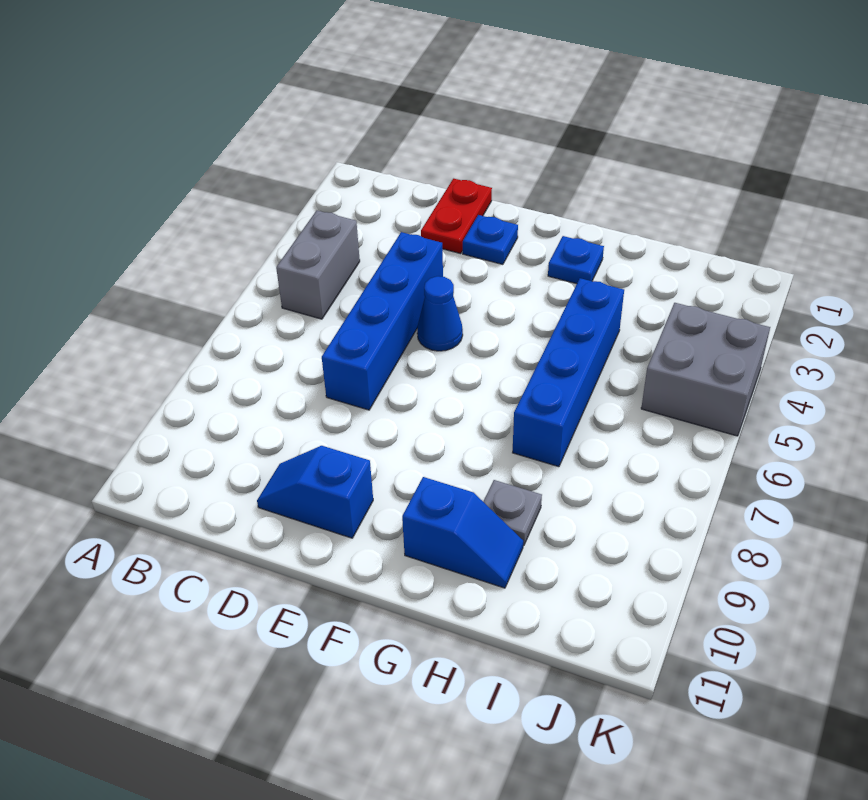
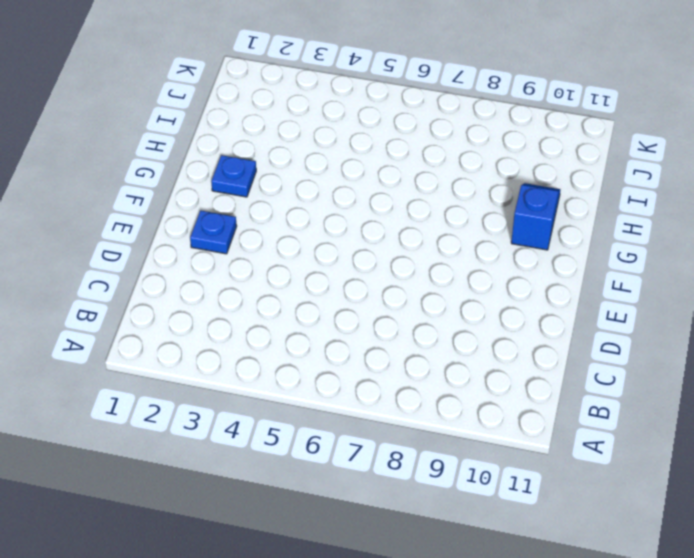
none -> grey 1x2 brick [276,211,360,319]
none -> red 1x2 plate [421,179,492,254]

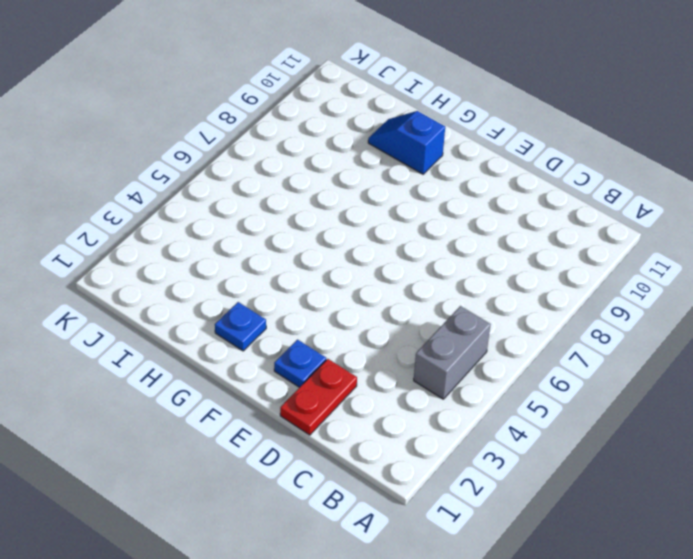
none -> blue 1x4 brick [322,232,443,410]
none -> blue 1x2 slope [257,446,373,538]

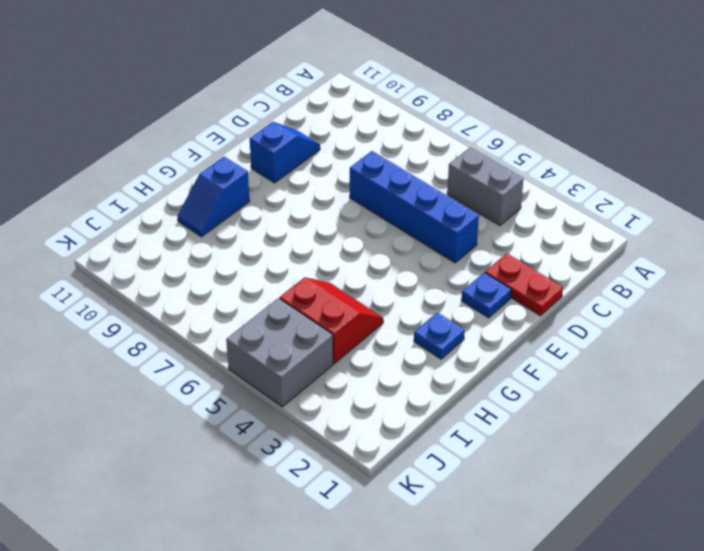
red 2x2 slope [280,277,383,363] -> blue 1x4 brick [513,278,624,467]
none -> blue 1x1 cone [417,276,463,351]
none -> grey 1x1 plate [483,480,542,546]

